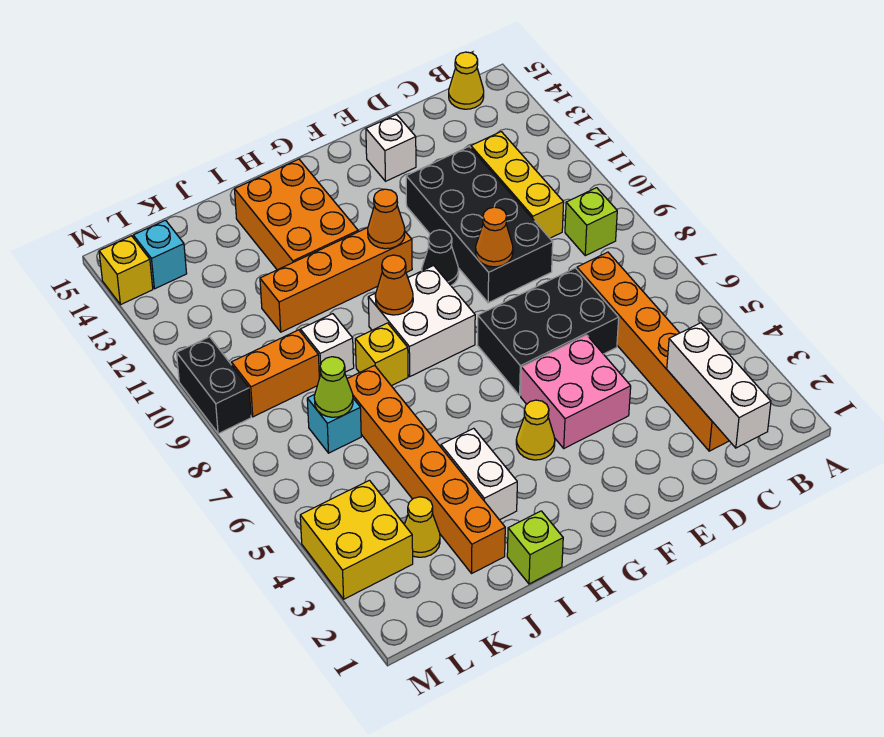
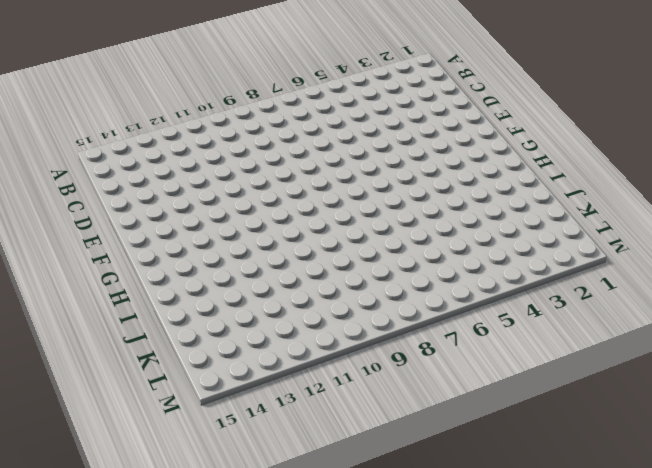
none -> lime 1x1 brick [565,188,617,256]
none -> yellow 1x1 cone [449,52,484,109]
none -> orange 1x6 brick [577,252,729,451]
none -> yellow 1x3 brick [471,132,564,238]

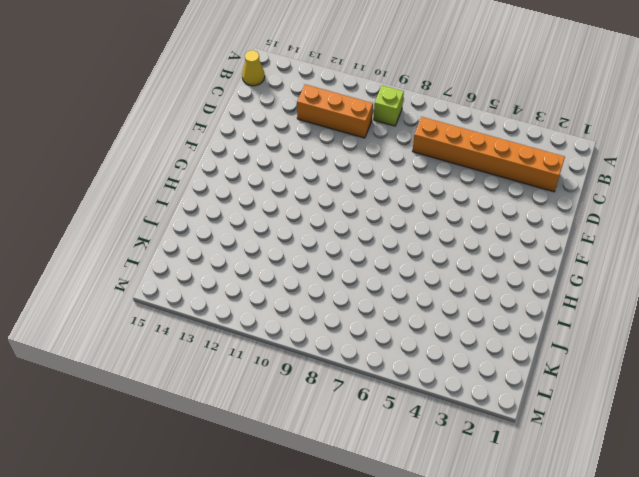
orange 1x3 brick [297,84,373,138] -> yellow 1x3 brick [471,132,564,238]
none -> black 2x3 brick [478,268,619,395]
none -> black 2x4 brick [406,147,553,303]
none -> pink 2x2 brick [521,335,631,448]
none -> white 1x1 brick [366,114,416,181]

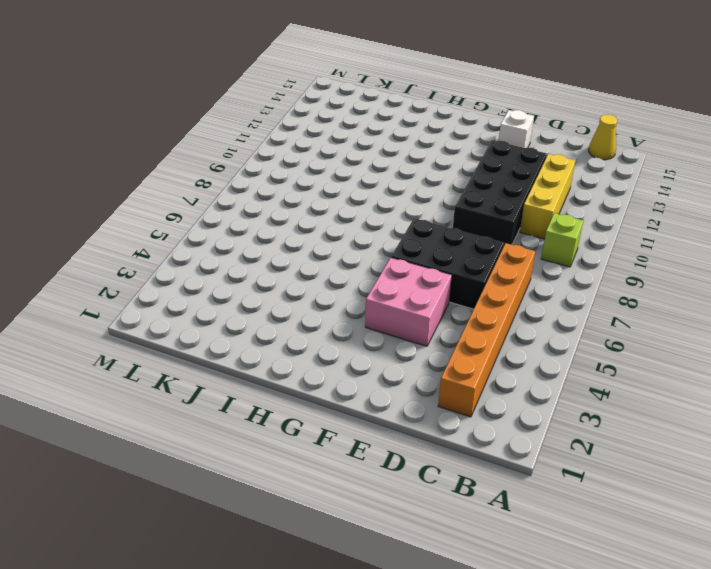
none -> black 1x1 cone [422,230,459,285]
none -> yellow 1x1 cone [516,400,555,460]
none -> white 2x2 brick [368,265,475,376]
none -> orange 1x4 brick [260,228,412,332]

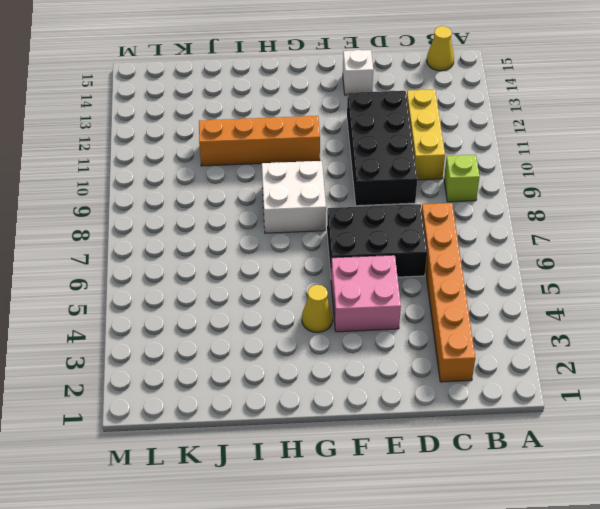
none -> black 1x1 cone [422,230,459,285]
none -> orange 2x3 brick [235,159,358,270]
none -> lime 1x1 brick [507,511,563,584]
none -> white 1x2 brick [441,428,517,520]

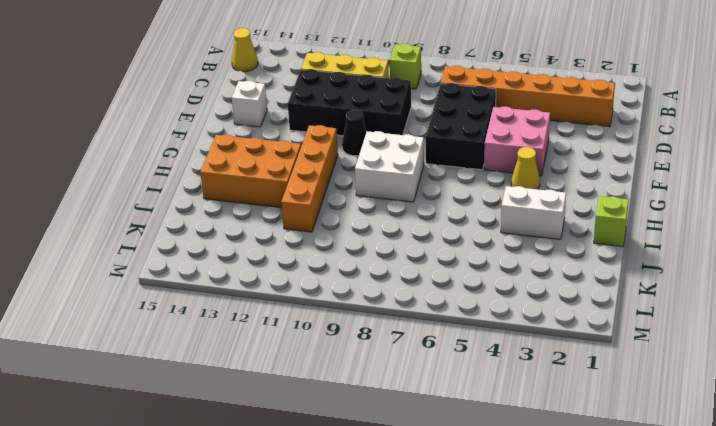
none -> yellow 1x1 brick [355,323,408,386]
none -> orange 1x6 brick [347,365,505,573]
none -> white 1x1 brick [300,314,354,378]
none -> yellow 1x1 cone [404,497,440,557]

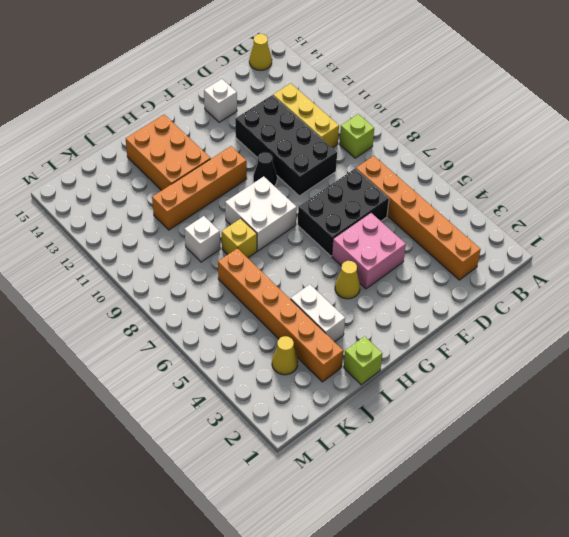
none -> cyan 1x1 brick [307,394,361,453]
none -> orange 1x2 brick [231,330,319,417]
none -> yellow 2x2 brick [300,480,413,599]
none -> cyan 1x1 brick [133,220,187,289]

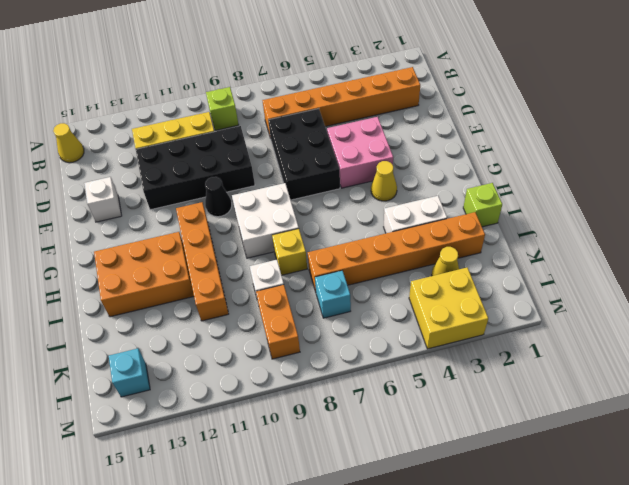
none -> black 1x2 brick [177,337,251,434]
none -> yellow 1x1 brick [99,236,153,305]
none -> white 1x3 brick [667,323,771,448]
none -> orange 1x1 cone [476,207,513,267]

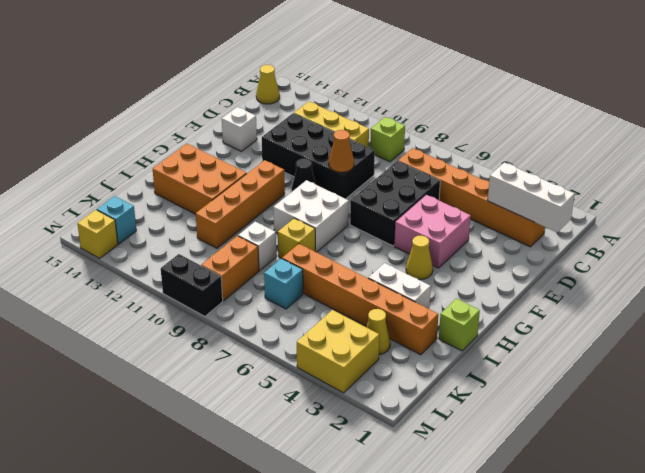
none -> orange 1x1 cone [368,189,405,249]
none -> orange 1x1 cone [375,255,413,315]
none -> lime 1x1 cone [314,357,353,417]

